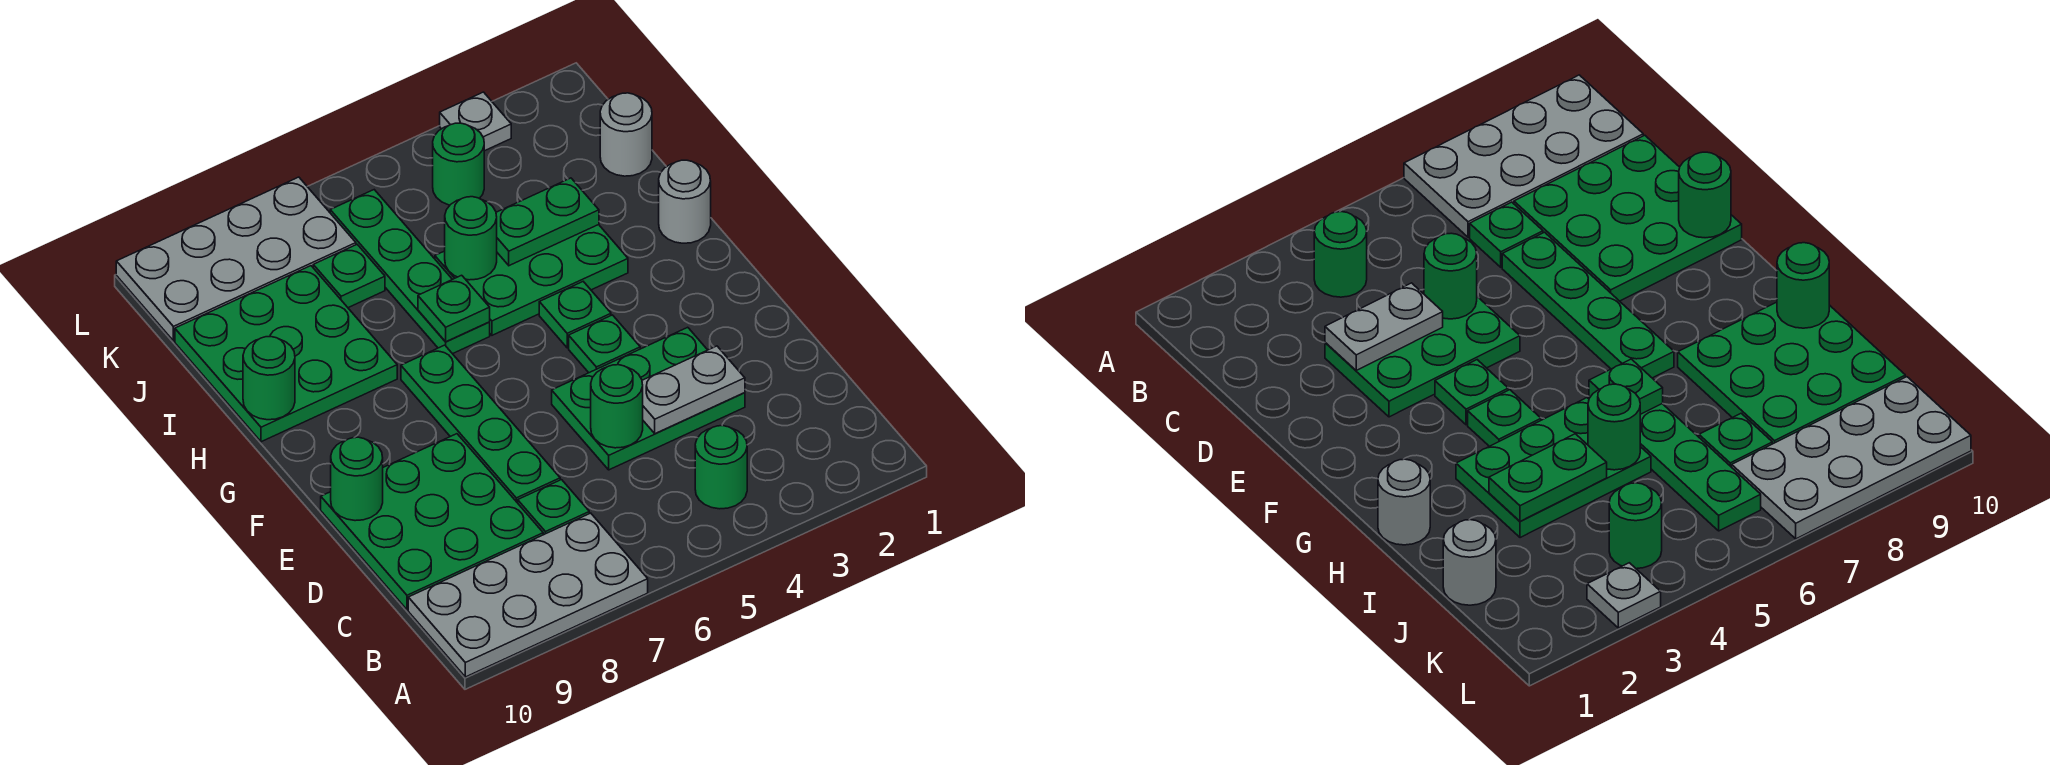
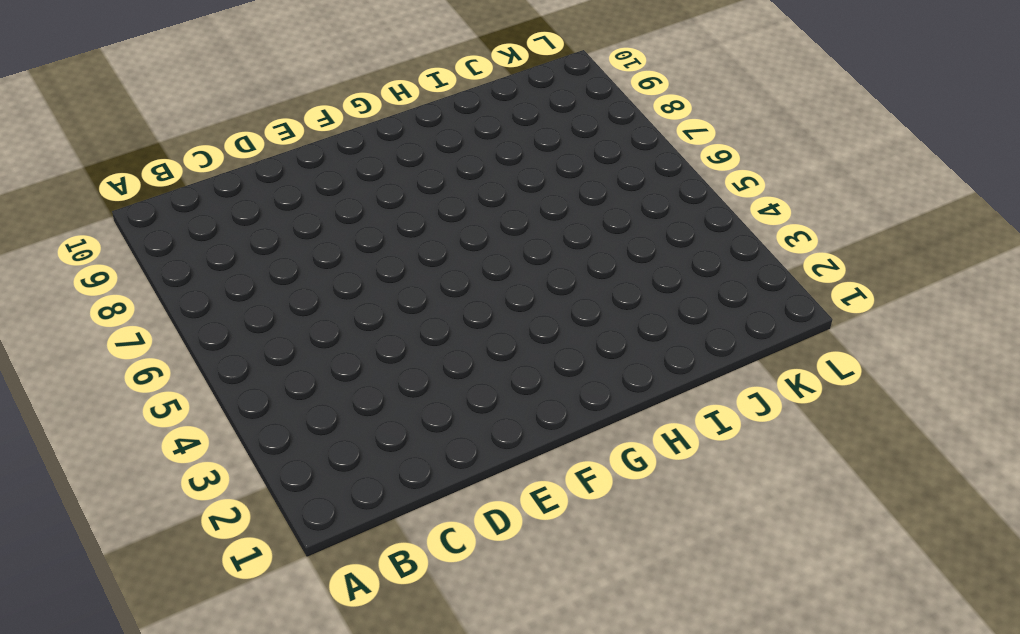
none -> grey 2x4 plate [408,513,648,677]
none -> green 1x1 round brick [695,426,747,509]
none -> green 1x1 plate [518,480,589,535]

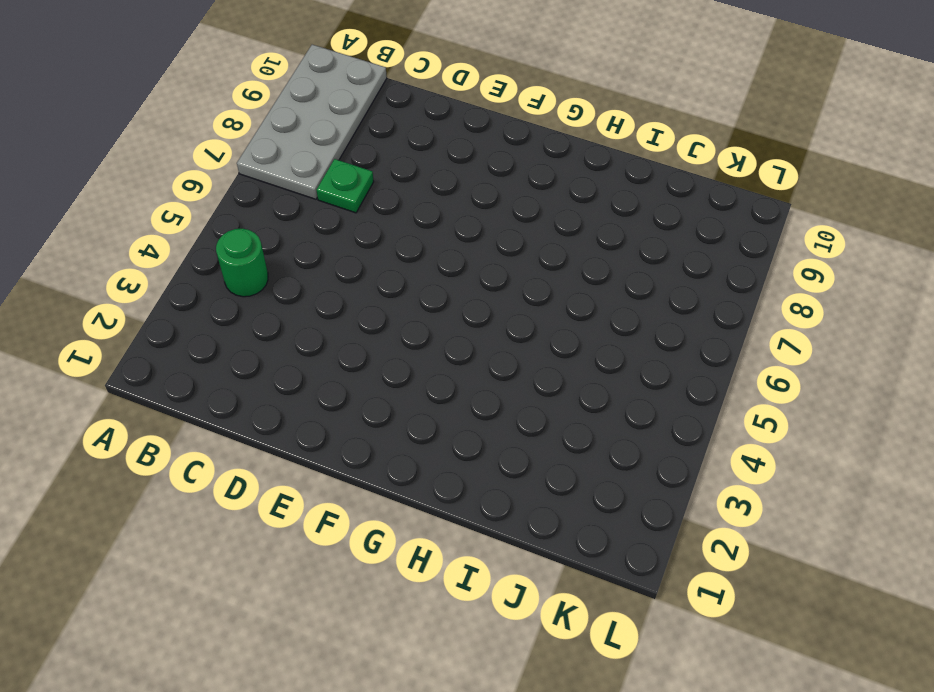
none -> green 3x3 plate [321,434,543,610]
none -> green 2x3 plate [552,327,745,470]
none -> green 1x4 plate [401,345,560,503]

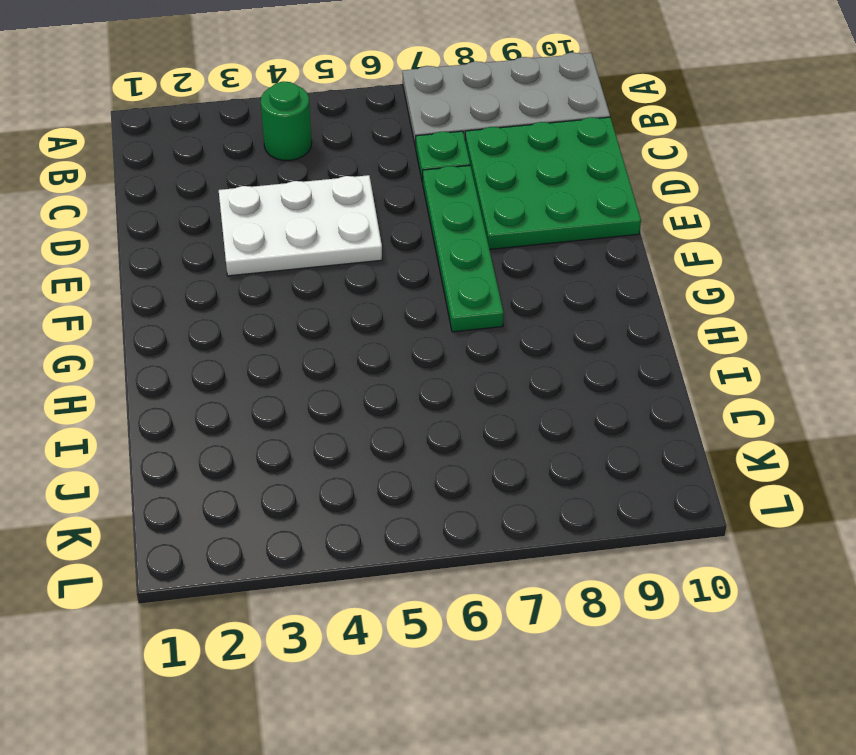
white 2x3 plate [219,175,382,276] -> green 2x3 plate [552,327,745,470]
none -> green 1x1 plate [569,315,640,373]
none -> green 1x1 plate [539,282,611,348]
none -> grey 1x1 round brick [659,160,711,243]

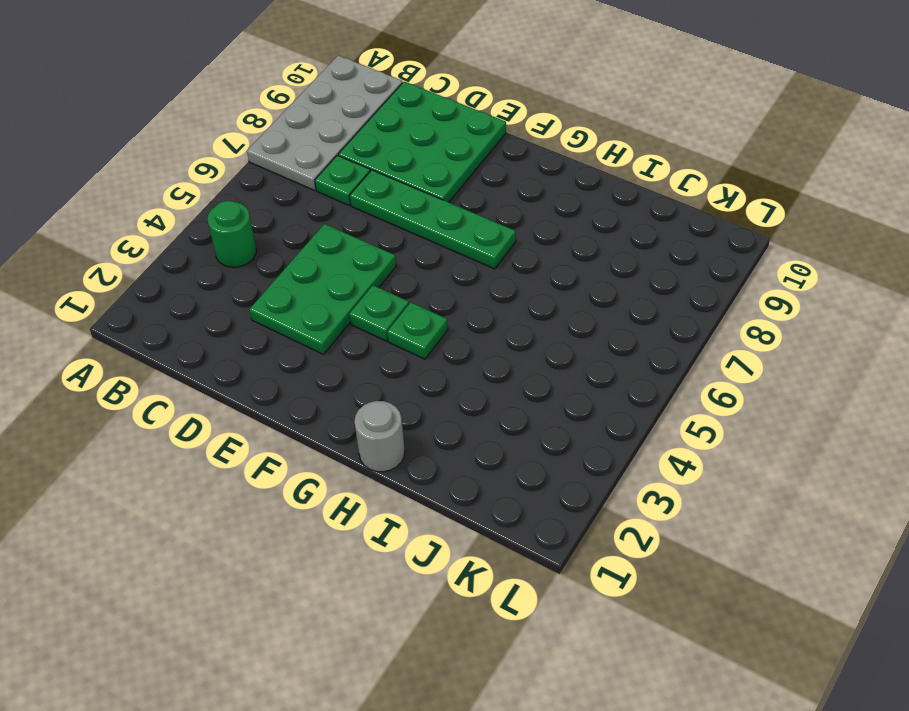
none -> green 2x3 plate [435,225,628,335]
none -> green 1x4 plate [330,190,490,354]
none -> green 3x3 plate [175,266,397,442]

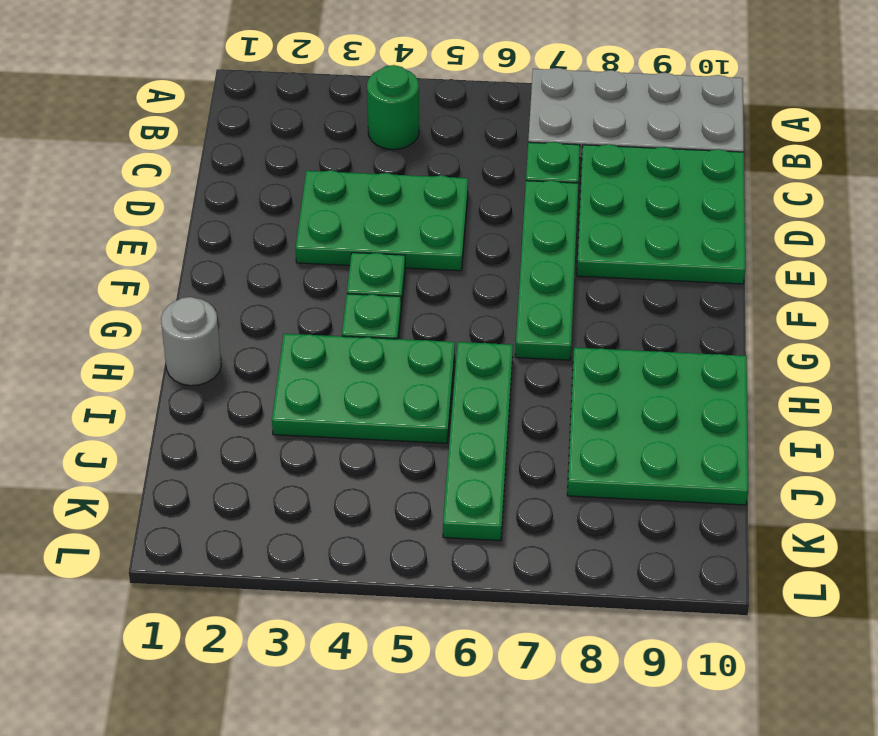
none -> grey 1x1 round brick [600,93,652,176]
none -> green 1x1 plate [313,245,385,308]
none -> green 1x1 round brick [433,123,484,205]

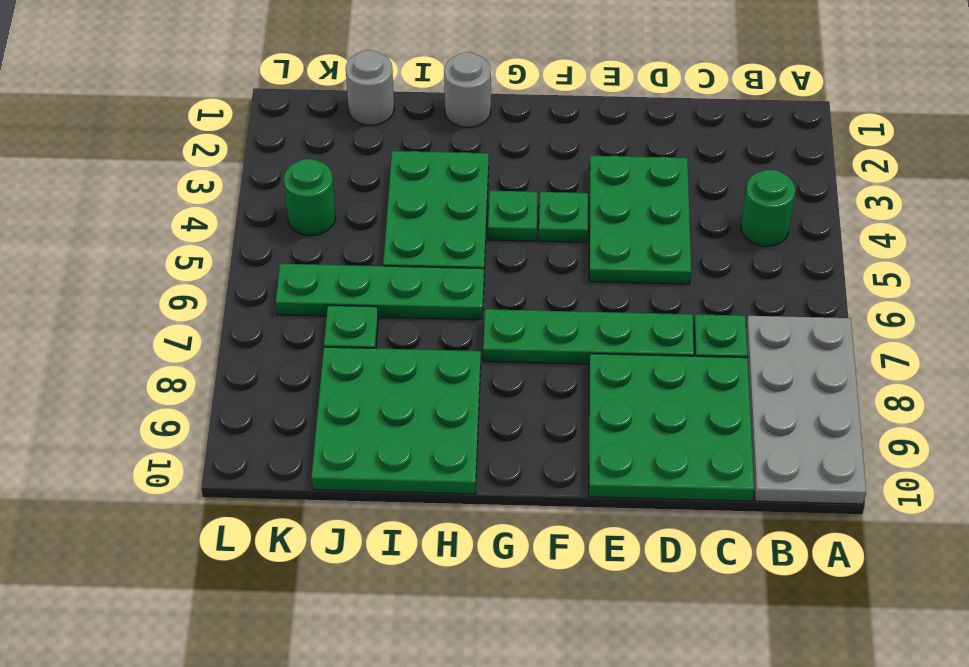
none -> grey 2x4 plate [116,177,356,341]
none -> grey 1x1 plate [440,92,511,151]
none -> grey 1x2 plate [642,346,745,434]

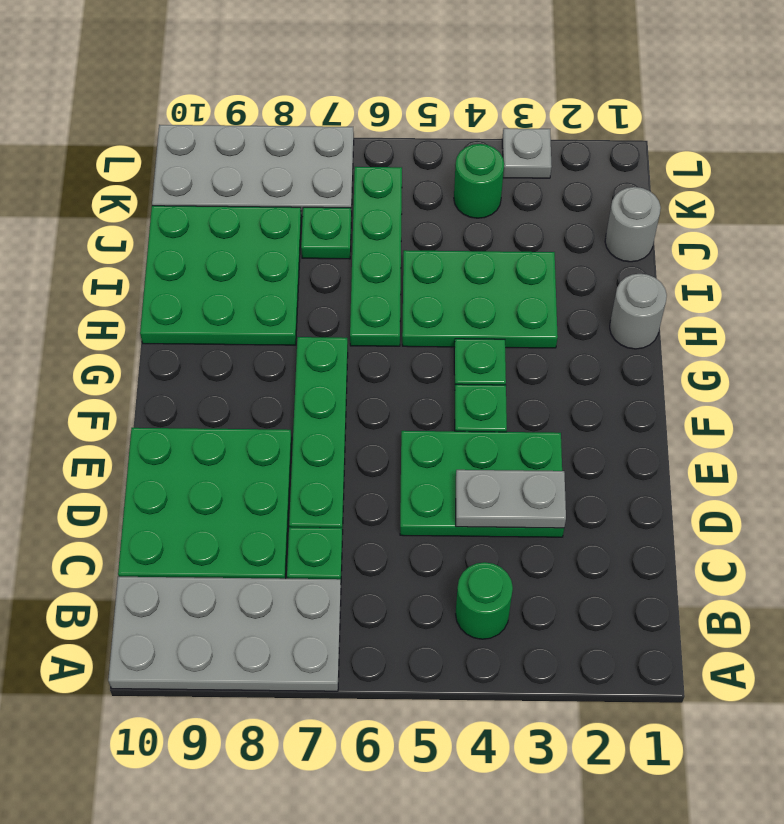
none -> green 1x1 round brick [591,365,643,448]
none -> green 1x1 round brick [331,437,383,521]
none -> green 1x1 plate [418,275,490,342]

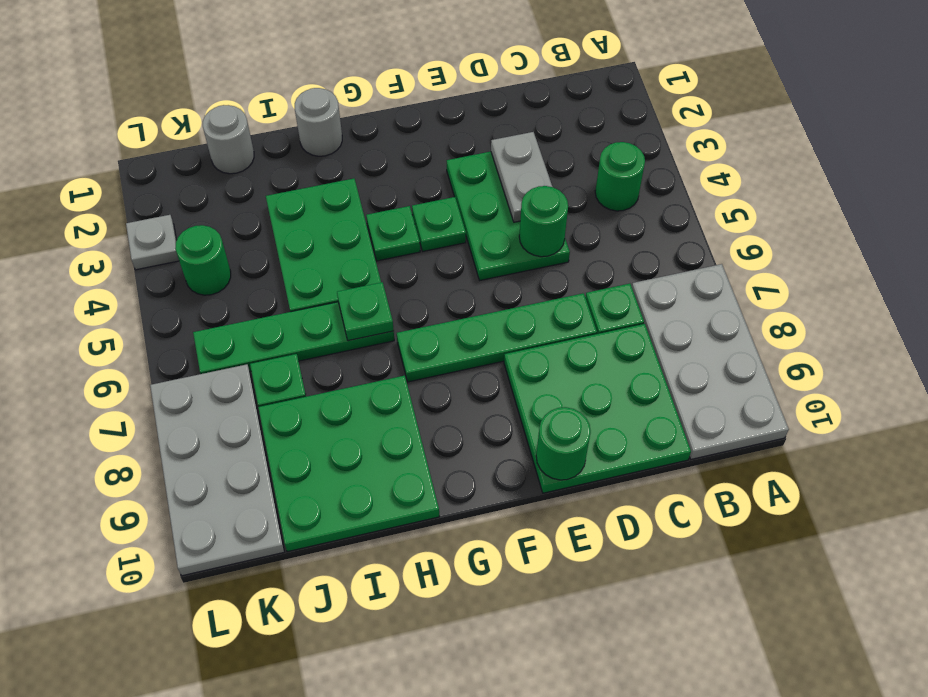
none -> green 1x1 round brick [243,337,295,420]
none -> green 1x2 plate [496,178,599,266]
none -> green 1x1 round brick [445,197,497,280]

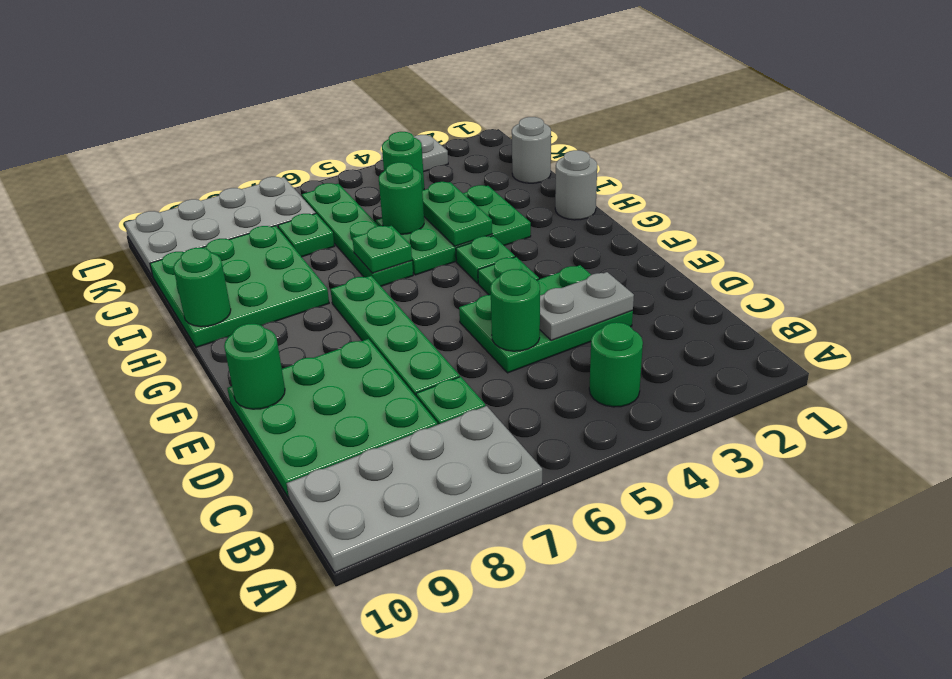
green 1x2 plate [422,182,492,246] -> green 1x2 plate turned to [496,178,599,266]

